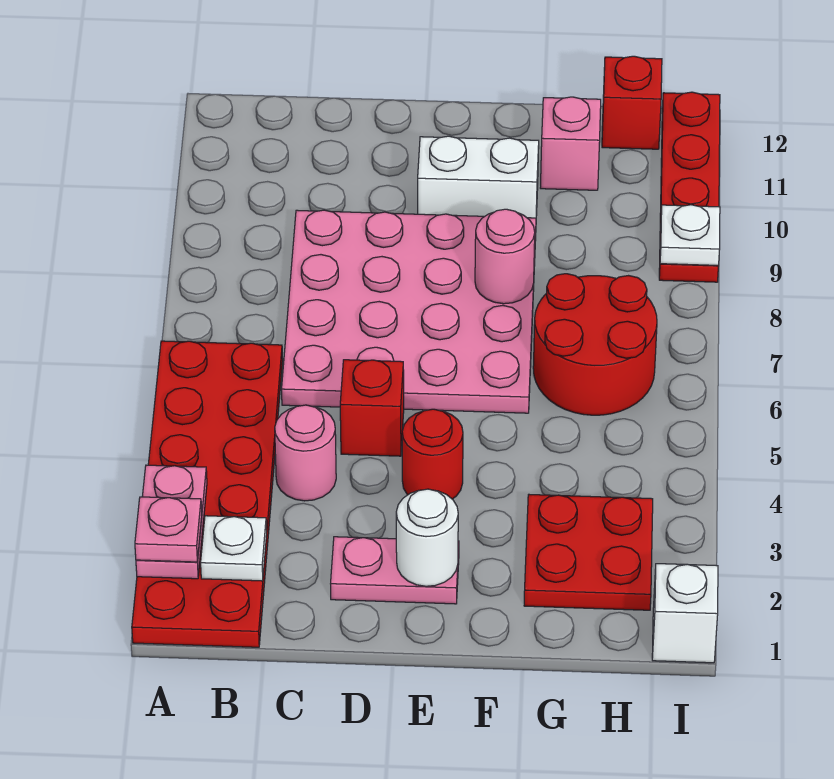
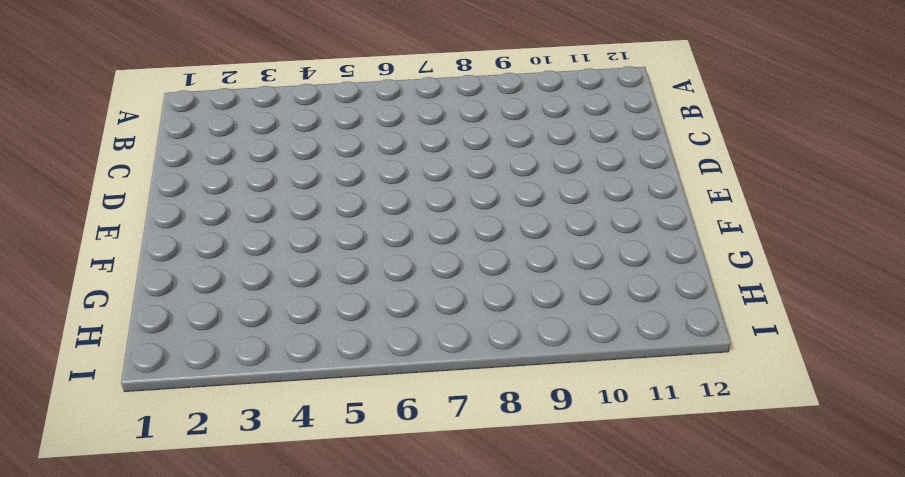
none -> red 2x6 plate [132,341,283,647]
none -> pink 1x1 round brick [275,405,336,501]
none -> pink 4x4 plate [282,210,536,413]

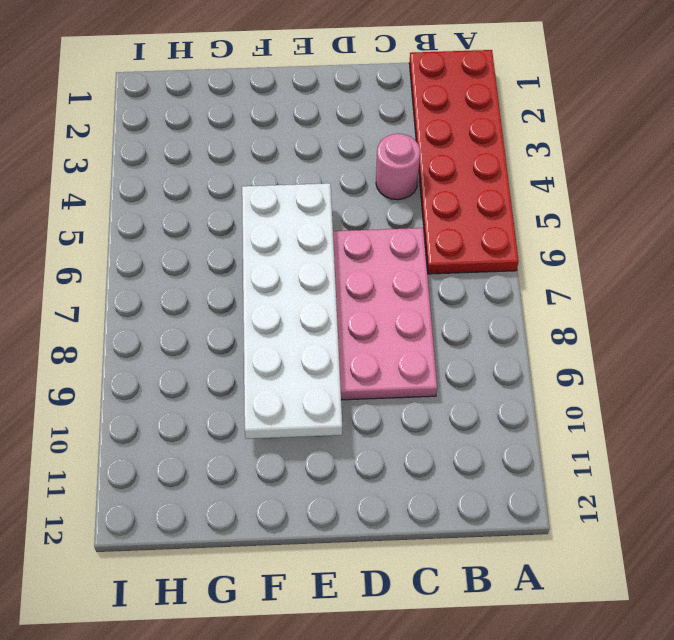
white 2x6 plate [242,183,342,439] -> pink 1x1 round brick [475,209,535,304]
none -> pink 1x2 plate [331,537,459,604]
none -> red 1x1 brick [340,360,404,456]
none -> red 1x1 round brick [402,409,463,499]

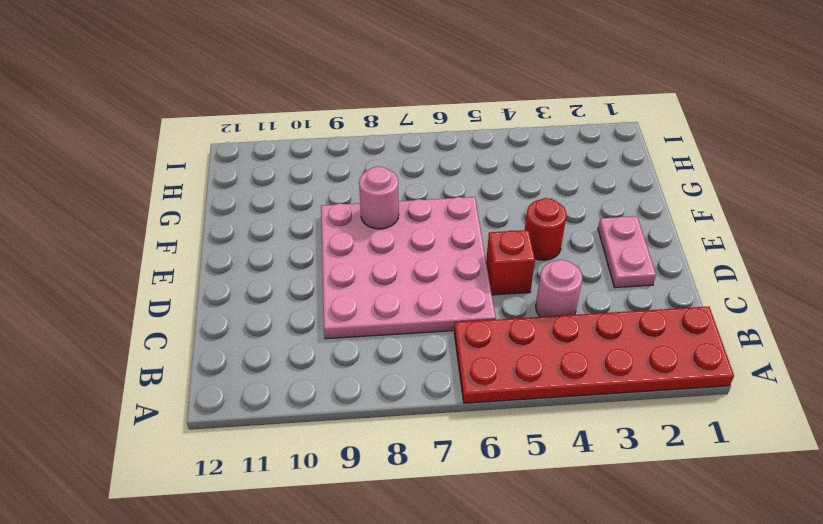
none -> white 1x2 brick [418,136,539,218]
none -> red 2x2 plate [524,495,653,610]
none -> red 2x2 round brick [533,274,657,415]

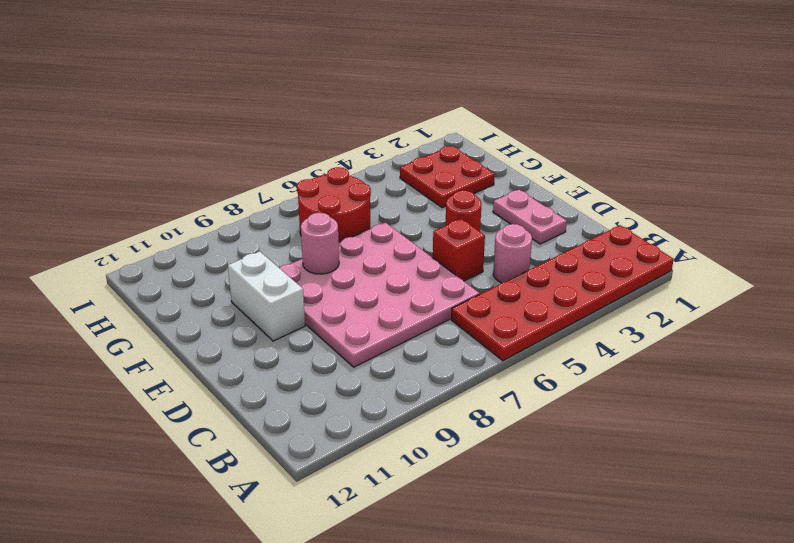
none -> pink 1x1 brick [540,97,601,190]
none -> red 1x1 brick [602,56,662,149]
none -> white 1x1 brick [652,564,718,663]

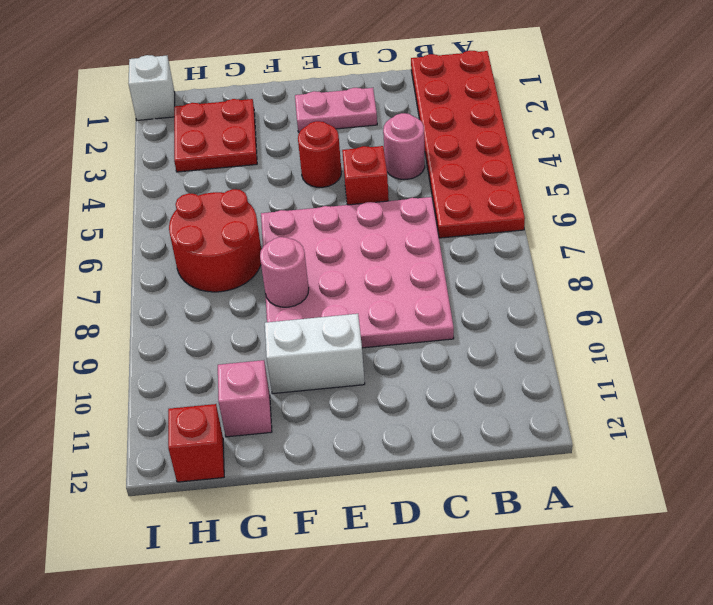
none -> red 1x4 plate [659,92,720,282]
none -> pink 1x2 plate [136,465,207,579]
none -> white 1x1 plate [201,516,267,581]

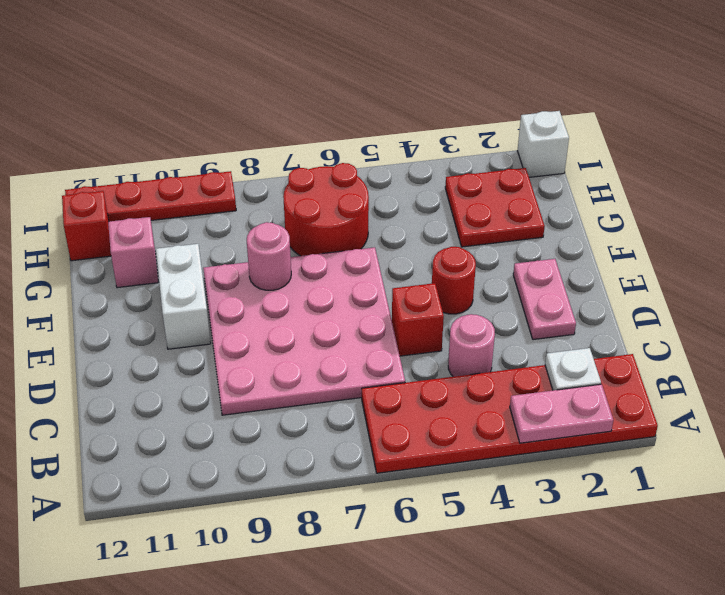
none -> white 1x1 round brick [396,489,458,586]
none -> white 1x1 plate [660,205,720,265]
none -> pink 1x1 plate [135,497,202,562]

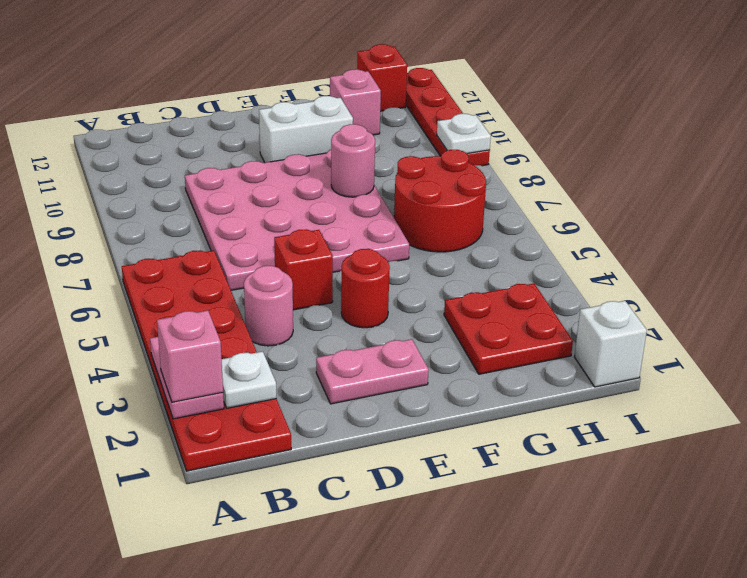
pink 1x1 brick [157,311,223,402] -> pink 1x1 plate [135,497,202,562]
none -> white 1x1 round brick [396,489,458,586]

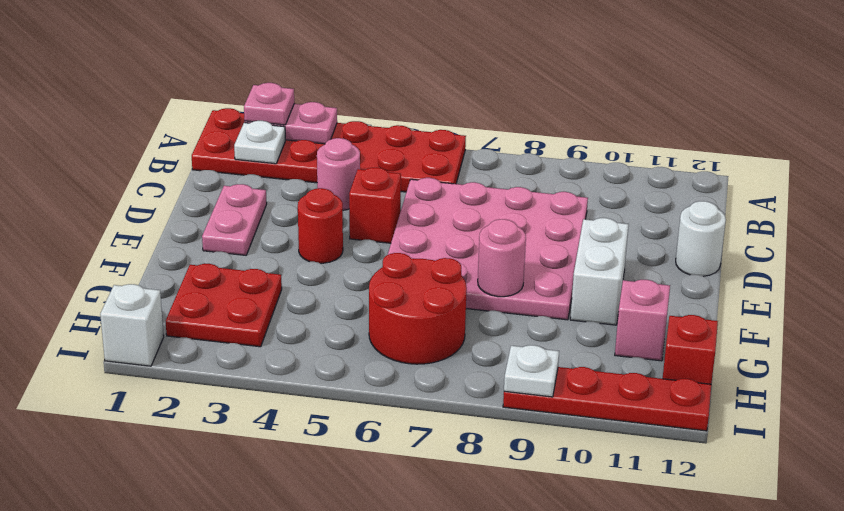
white 1x1 round brick [676,201,726,276] -> white 1x1 round brick moved to [396,489,458,586]

